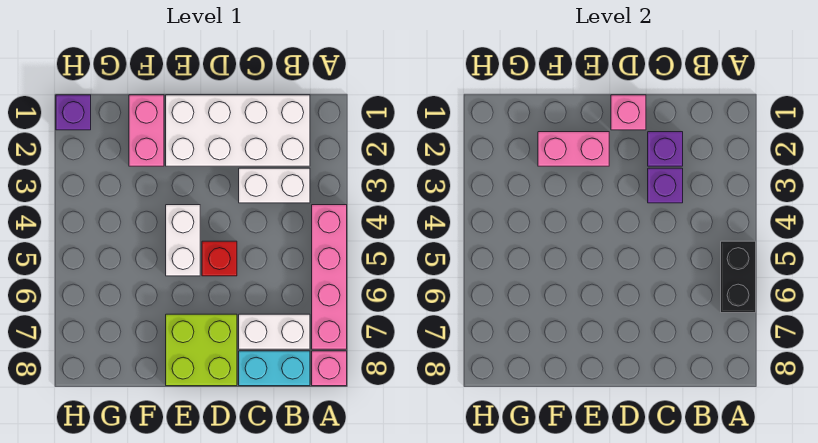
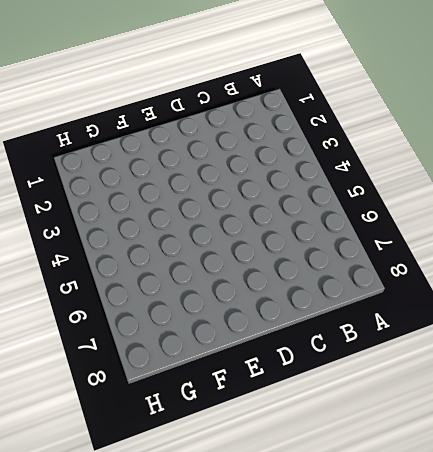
none -> pink 1x4 brick [312,205,347,349]
none -> pink 1x1 brick [312,351,347,386]
none -> white 2x4 brick [166,95,310,166]

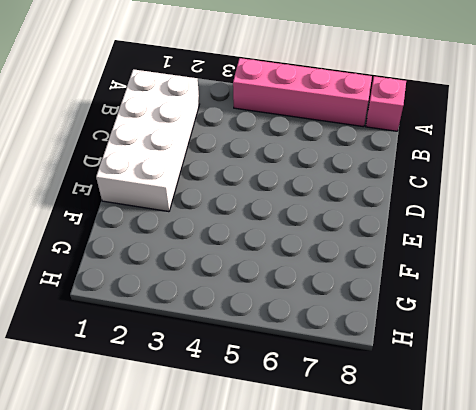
none -> white 1x2 brick [239,168,310,203]
none -> white 1x2 brick [239,314,310,349]
none -> cyan 1x2 brick [239,351,310,386]

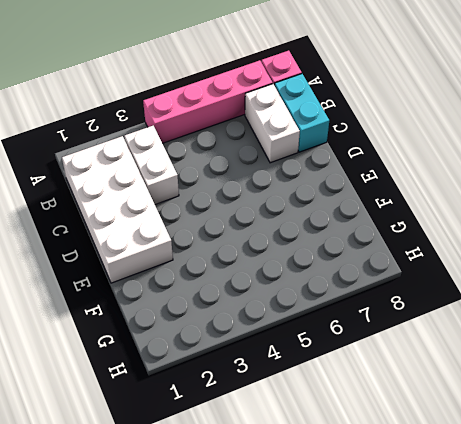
none -> red 1x1 brick [202,241,237,276]
none -> lime 2x2 brick [166,314,237,386]
none -> white 1x2 brick [166,205,200,276]

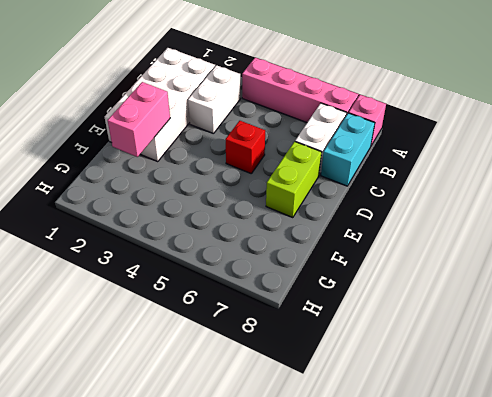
lime 1x2 brick [266,142,322,218] -> lime 2x2 brick [166,314,237,386]
none -> white 1x2 brick [166,205,200,276]
none -> pink 1x2 brick [129,95,164,166]
none -> purple 1x1 brick [56,95,91,130]

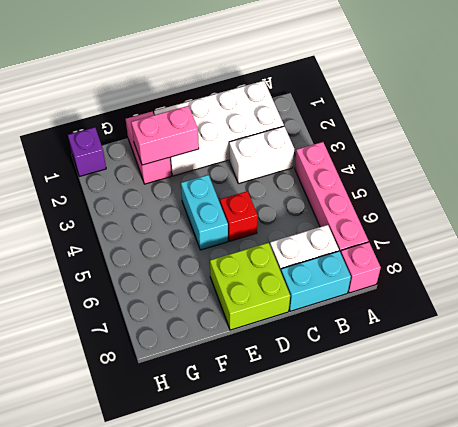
cyan 1x2 brick [181,175,228,250] -> white 1x2 brick [166,205,200,276]
none -> black 1x2 brick [721,241,756,313]
none -> purple 1x1 brick [648,132,683,166]
none -> purple 1x1 brick [648,168,683,203]

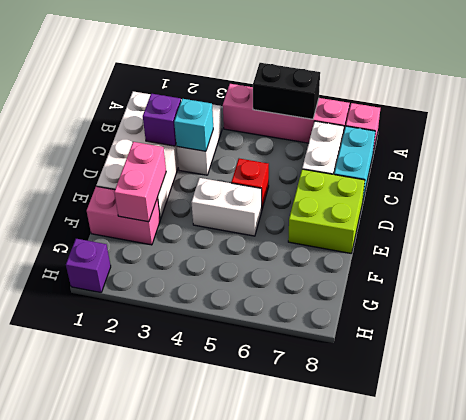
cyan 1x1 brick [174,99,213,151] -> purple 1x1 brick [648,168,683,203]
none -> pink 1x1 brick [611,95,646,130]

